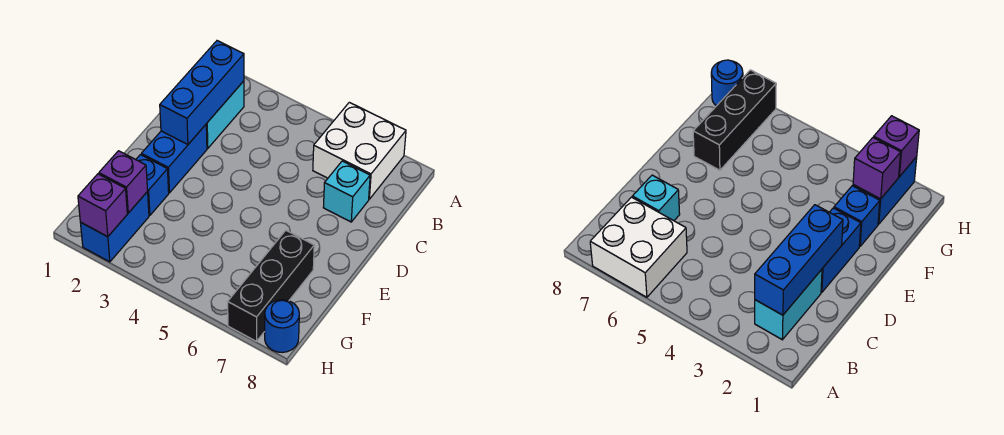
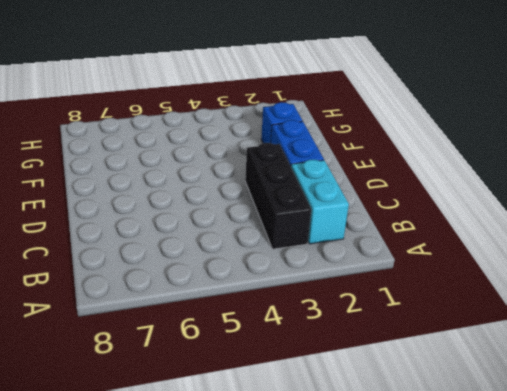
black 1x3 brick [245,143,311,249] -> black 1x3 brick moved to [228,231,314,341]
none -> white 2x2 brick [313,102,406,199]
none -> cyan 1x1 brick [323,161,370,222]

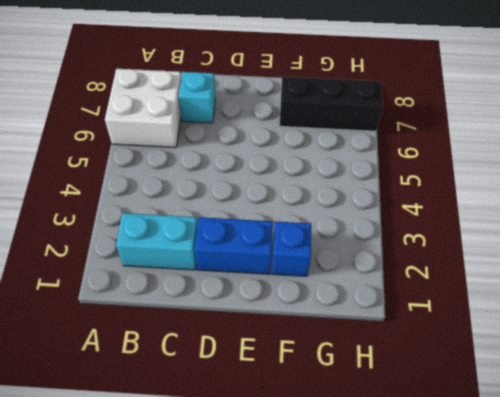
none -> blue 1x2 brick [80,192,149,262]
none -> blue 1x1 round brick [265,300,299,352]

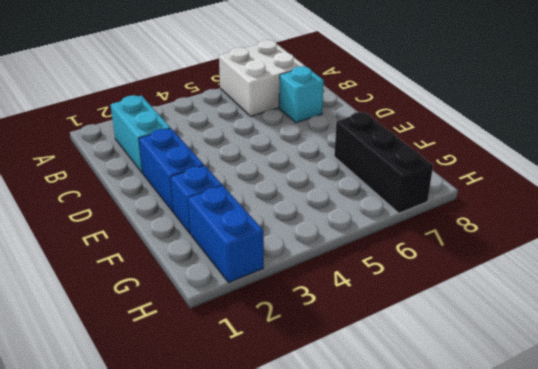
none -> blue 1x1 round brick [265,300,299,352]
none -> blue 1x3 brick [160,41,244,145]

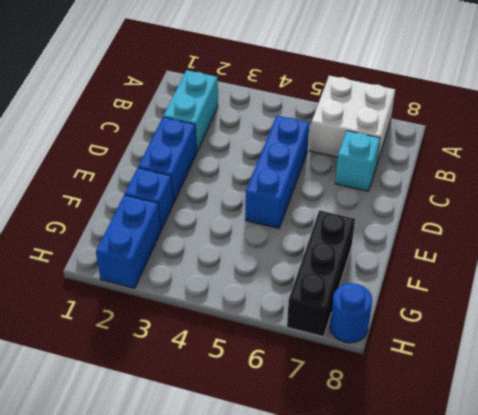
blue 1x3 brick [245,115,309,228] -> blue 1x3 brick moved to [160,41,244,145]
none -> purple 1x1 brick [99,151,148,213]
none -> purple 1x1 brick [78,174,127,237]

